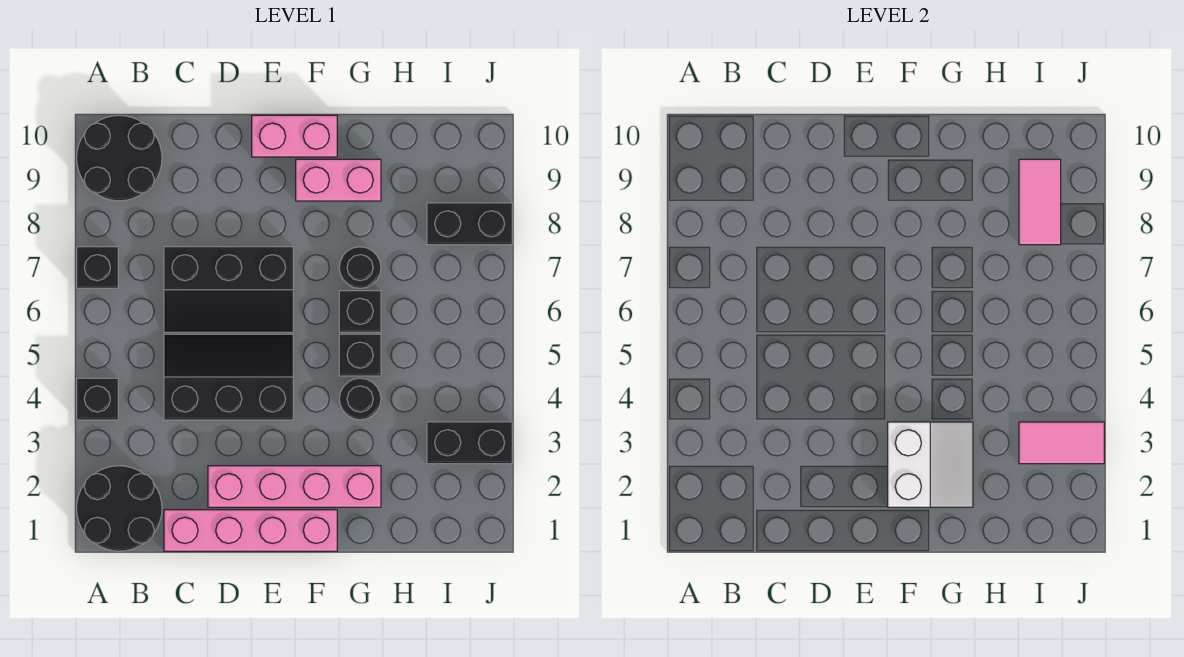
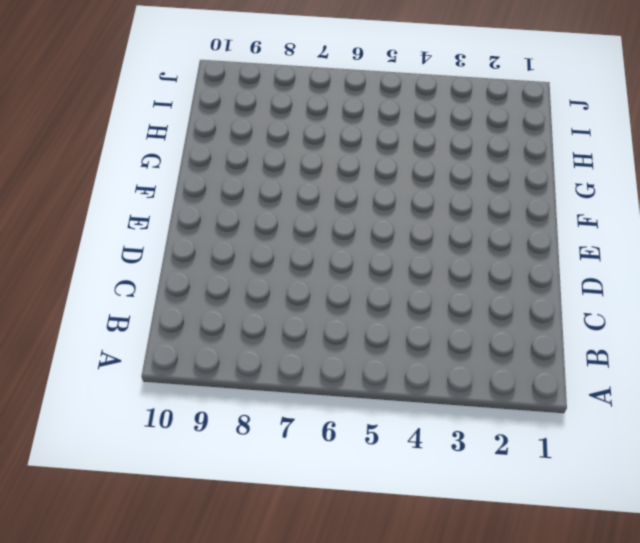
none -> black 2x2 round brick [77,466,162,551]
none -> black 1x1 brick [77,378,118,420]
none -> black 1x1 brick [77,247,118,288]

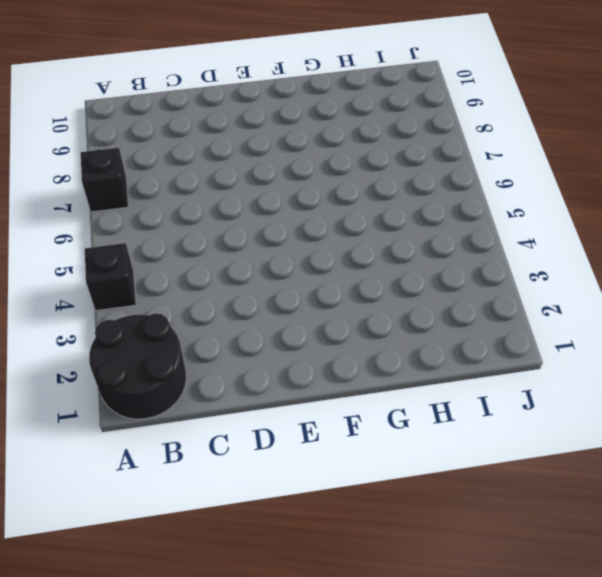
none -> black 2x2 round brick [77,115,162,201]
none -> pink 1x4 brick [164,510,337,551]
none -> black 2x3 slope [164,334,293,420]

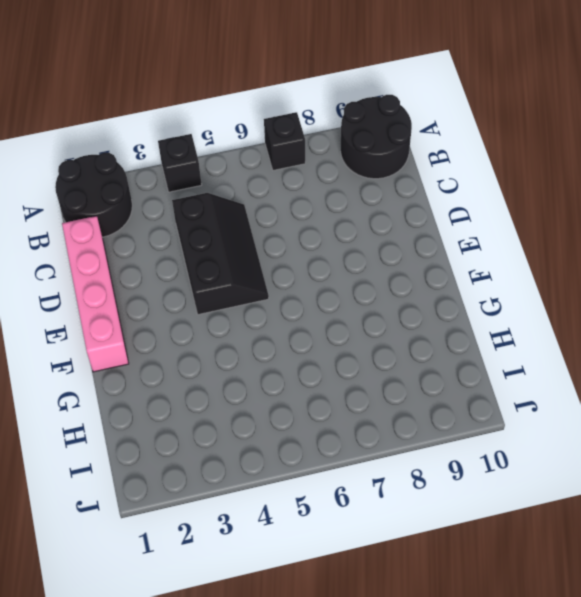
none -> black 2x3 slope [164,247,293,332]
none -> pink 1x4 brick [208,466,381,507]
none -> pink 1x2 brick [252,115,337,157]

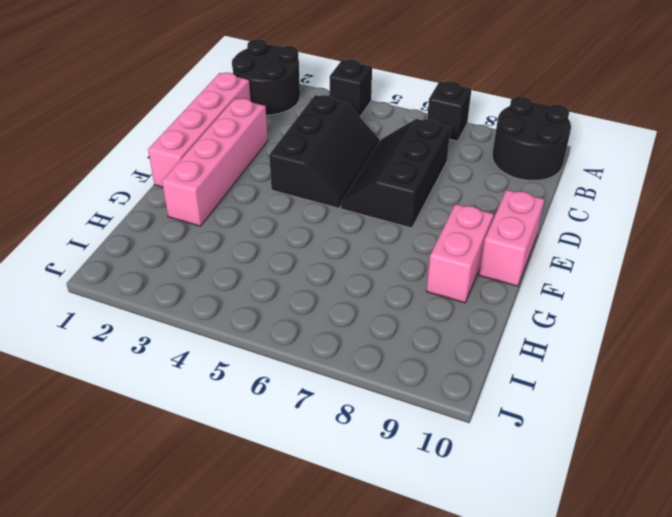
none -> black 1x1 round brick [339,378,381,420]
none -> black 1x1 brick [339,334,381,376]
none -> black 1x1 brick [339,291,381,332]

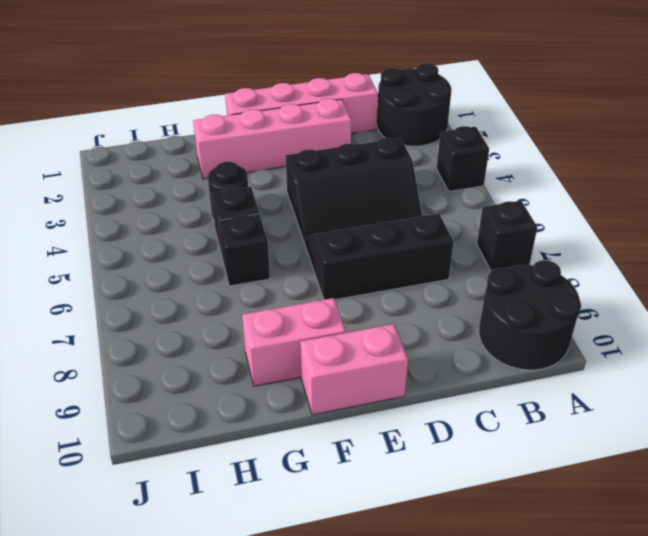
none -> black 1x1 round brick [339,247,381,288]
none -> black 1x2 brick [427,422,512,464]
none -> black 1x2 brick [427,203,512,245]

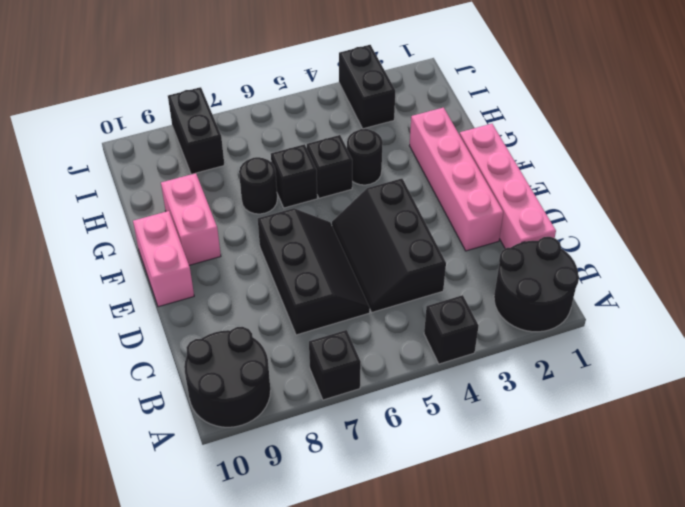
none -> white 2x2 slope [888,422,973,507]
none -> pink 1x2 tile [1019,422,1104,464]
none -> pink 1x2 tile [1019,159,1061,245]

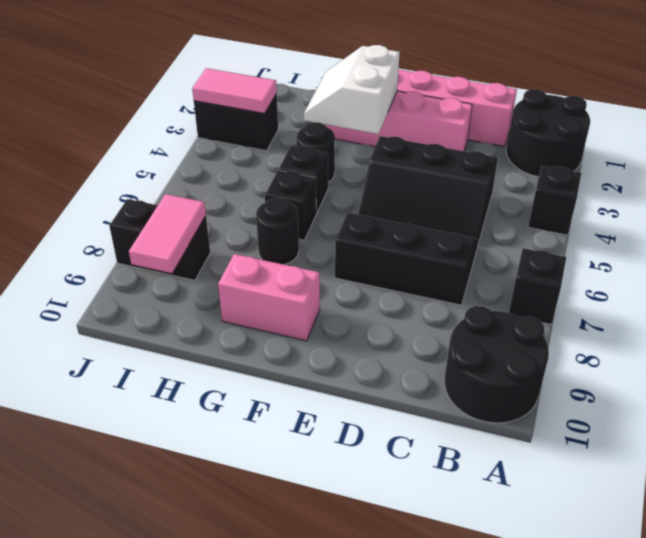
none -> pink 1x2 brick [252,115,337,157]

